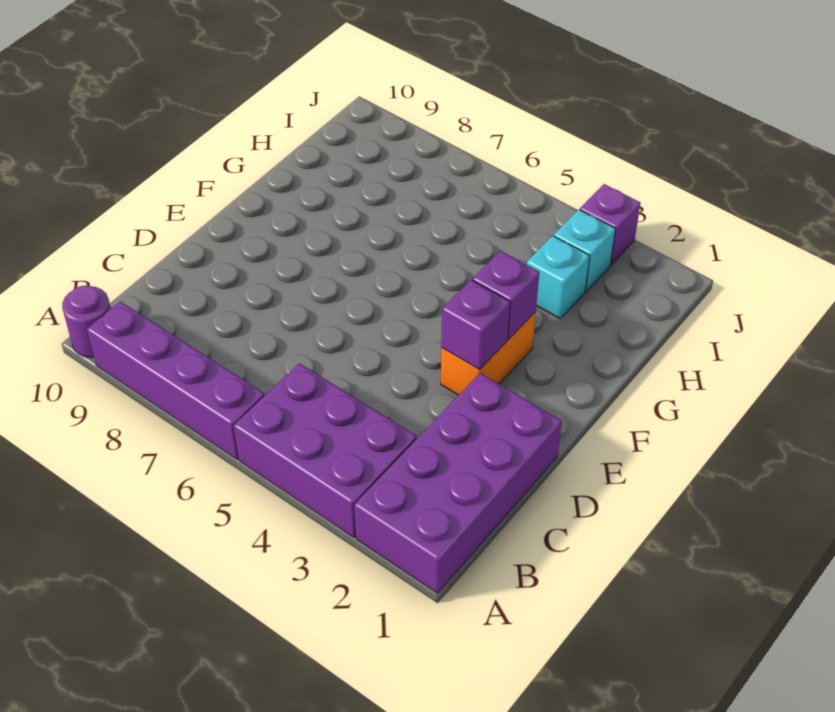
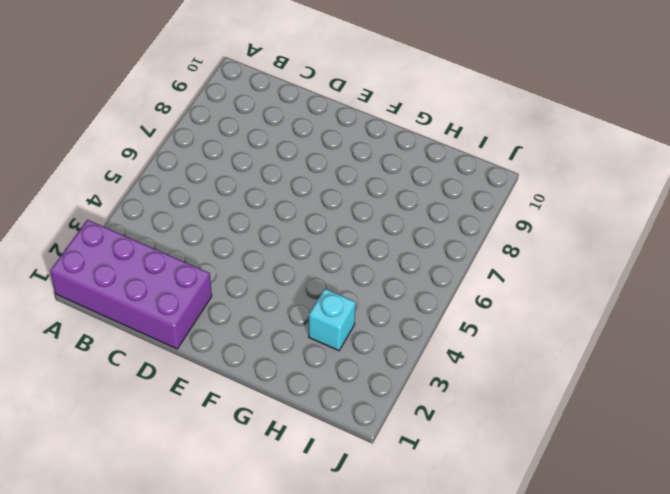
none -> purple 2x3 brick [234,363,417,538]
none -> purple 1x4 brick [87,301,265,460]

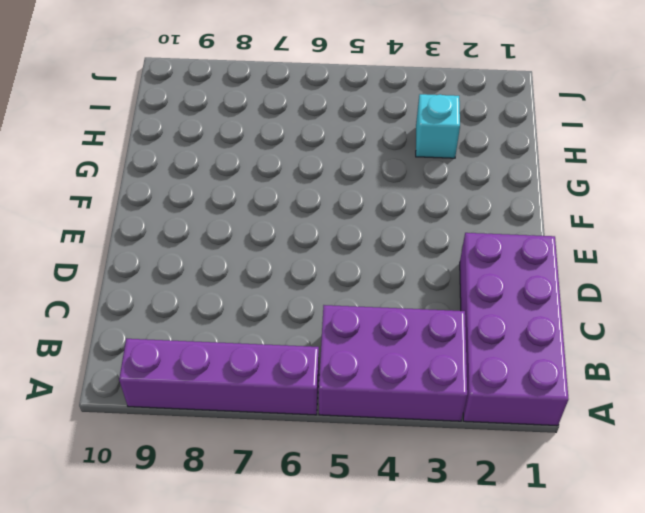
none -> purple 1x1 round brick [62,285,111,358]
none -> orange 1x2 brick [441,312,536,395]

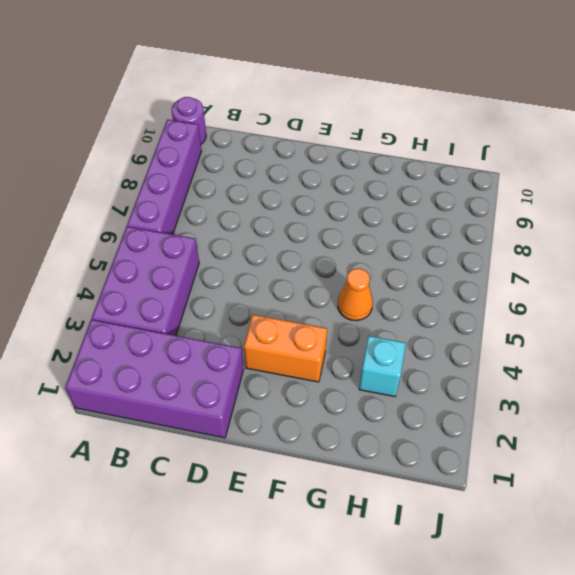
orange 1x1 cone [338,268,373,321] -> none
none -> cyan 1x1 brick [554,210,616,291]
none -> purple 1x1 brick [580,184,640,265]

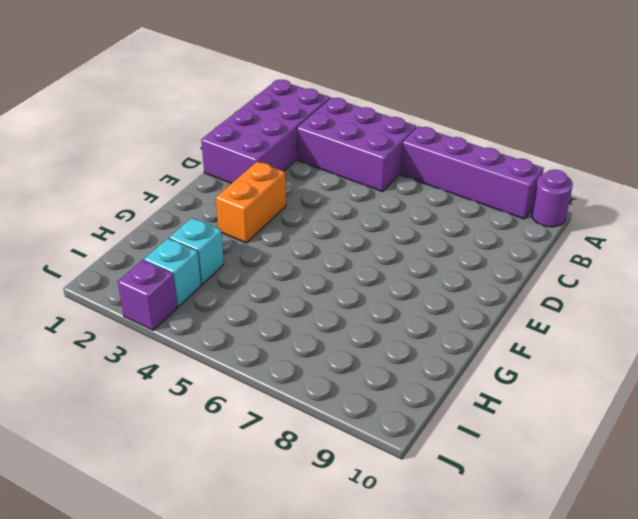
none -> purple 1x1 brick [441,280,510,370]
none -> purple 1x1 brick [472,251,539,339]

